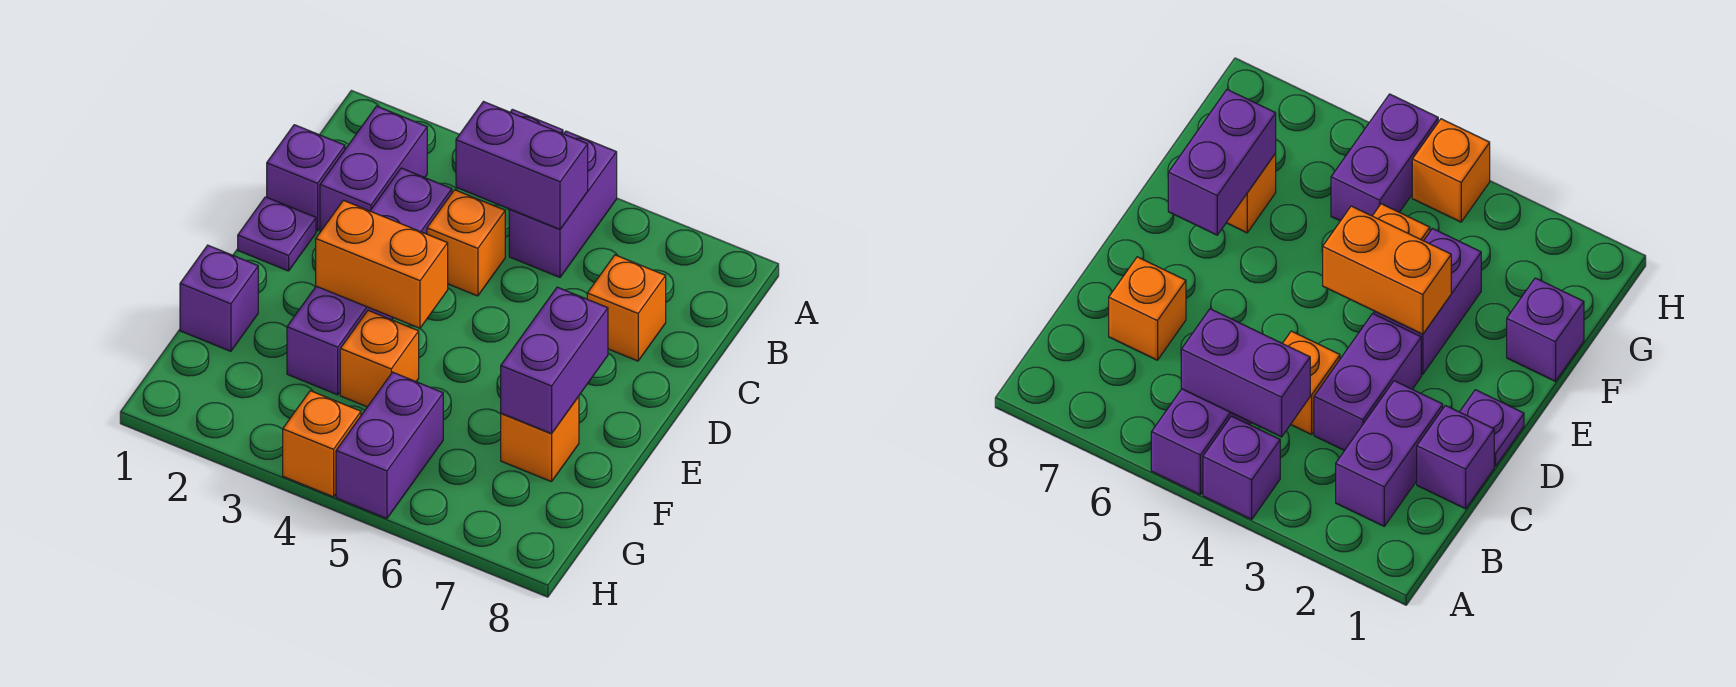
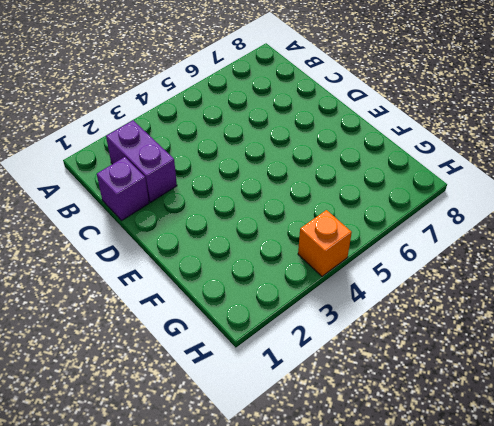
none -> purple 1x1 brick [1203,416,1280,519]
none -> purple 1x2 brick [509,131,617,277]
none -> purple 1x2 brick [370,168,452,234]

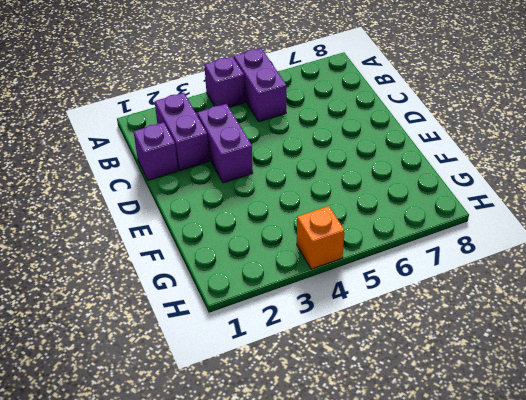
none -> orange 1x1 brick [427,190,505,296]
none -> orange 1x1 brick [587,255,666,361]
none -> purple 1x1 plate [238,197,316,271]

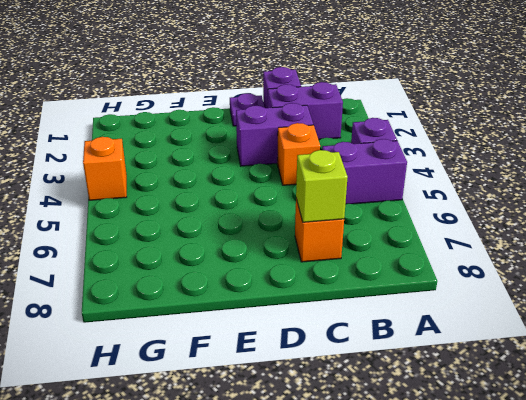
lime 1x1 brick [296,150,348,222] -> none
none -> purple 1x2 brick [287,286,393,395]
none -> purple 1x1 brick [180,245,258,351]
none -> orange 1x1 brick [340,310,419,407]

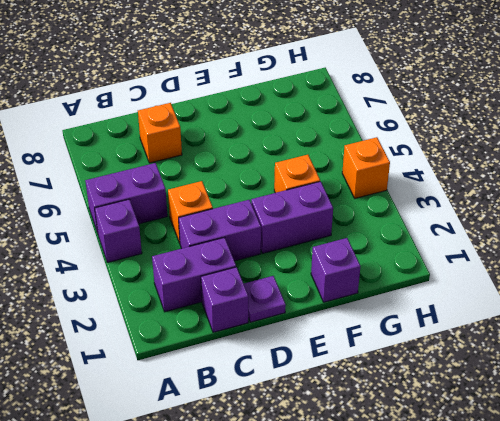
none -> orange 1x1 brick [501,396,579,482]
none -> purple 1x2 brick [336,372,443,519]
none -> purple 1x2 brick [456,102,588,229]

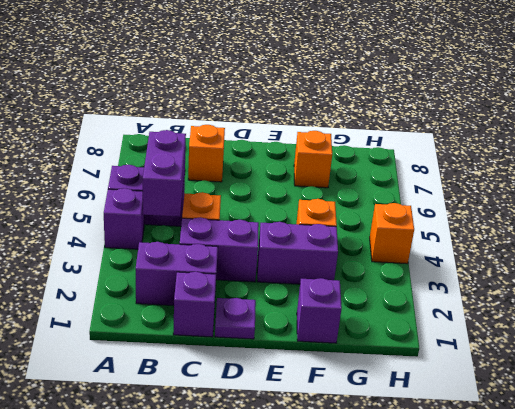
none -> purple 1x2 brick [336,372,443,519]
none -> orange 1x2 brick [316,200,448,328]
none -> purple 1x2 brick [501,287,608,434]

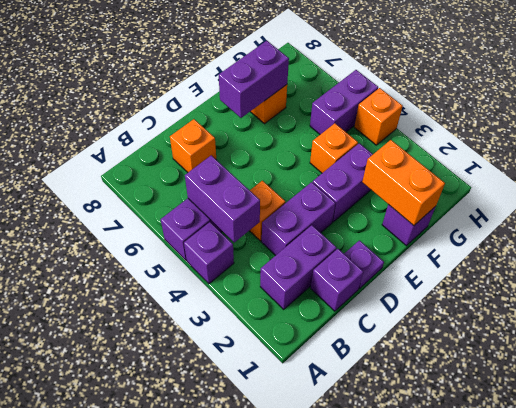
orange 1x2 brick [362,140,445,226] -> orange 1x2 brick moved to [316,200,448,328]

